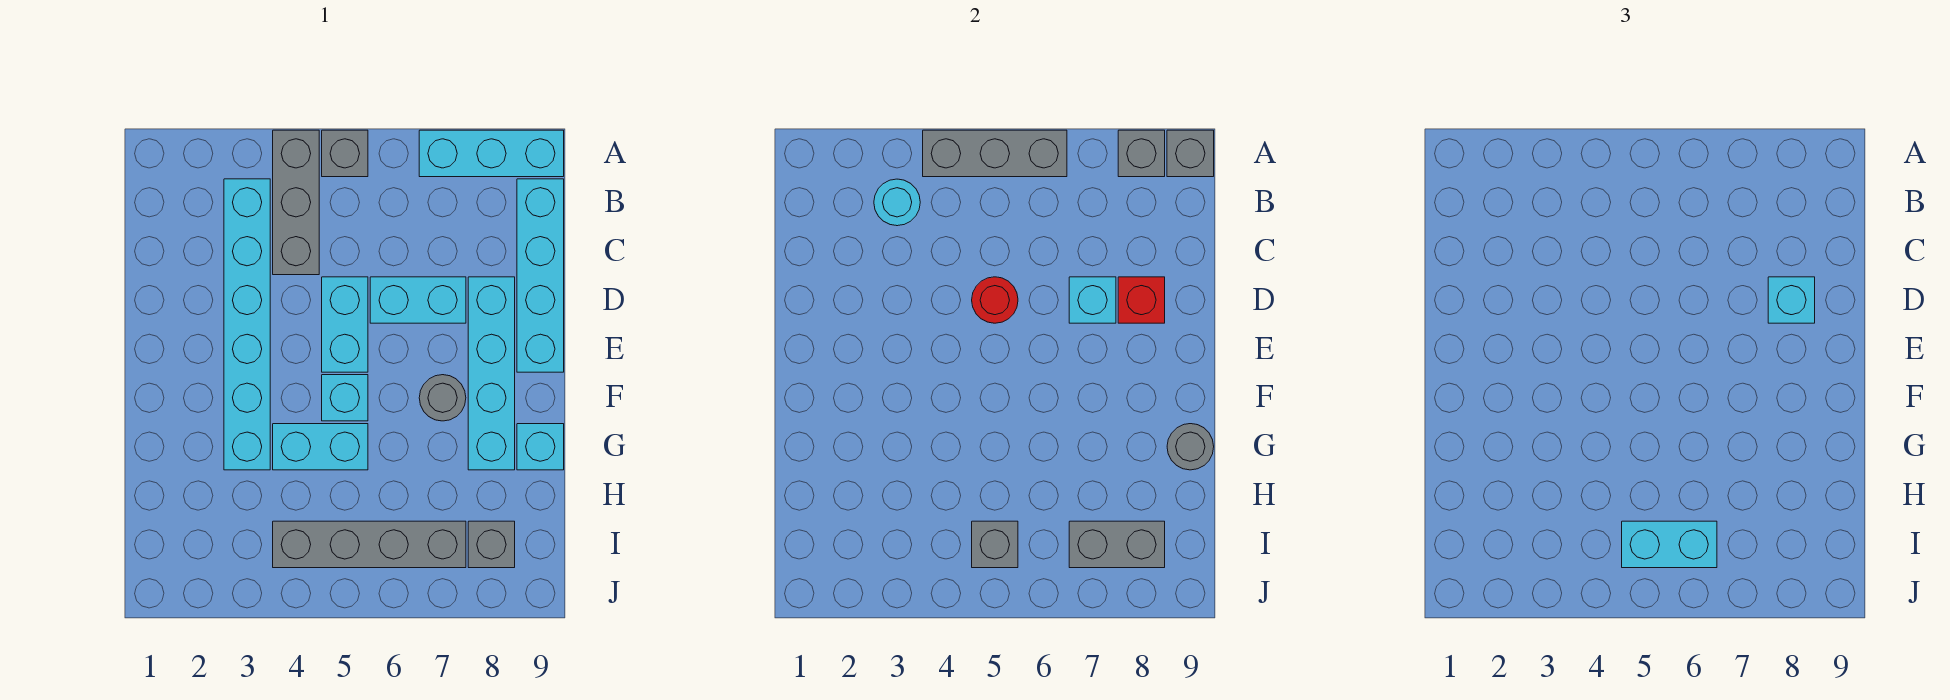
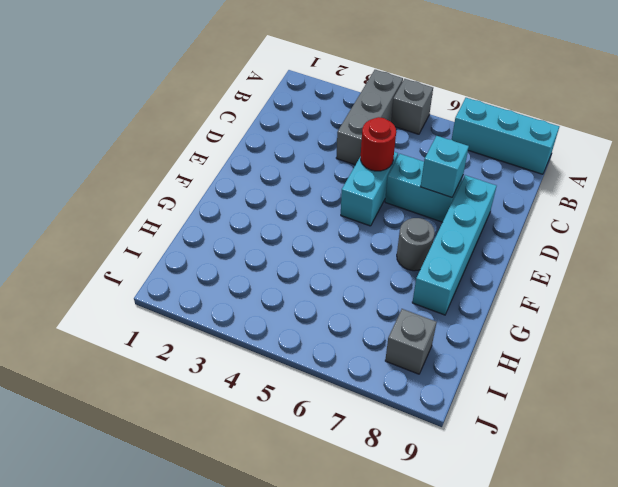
none -> cyan 1x6 brick [224,179,270,470]
none -> cyan 1x4 brick [517,179,564,372]
none -> cyan 1x1 brick [322,375,368,421]

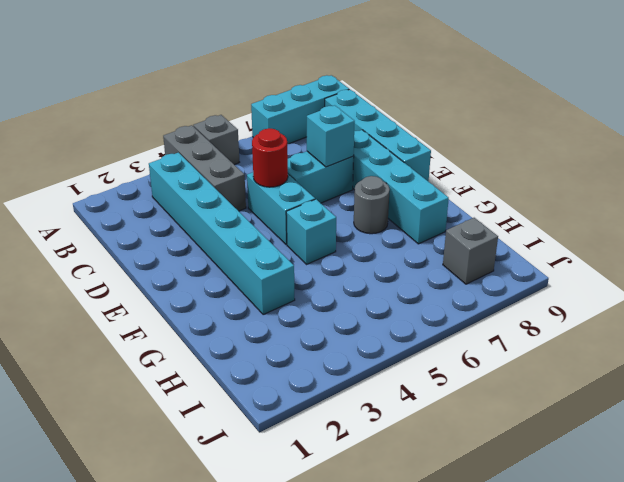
none -> cyan 1x2 brick [273,424,368,470]
none -> cyan 1x1 brick [517,424,564,470]
none -> grey 1x4 brick [273,521,466,568]

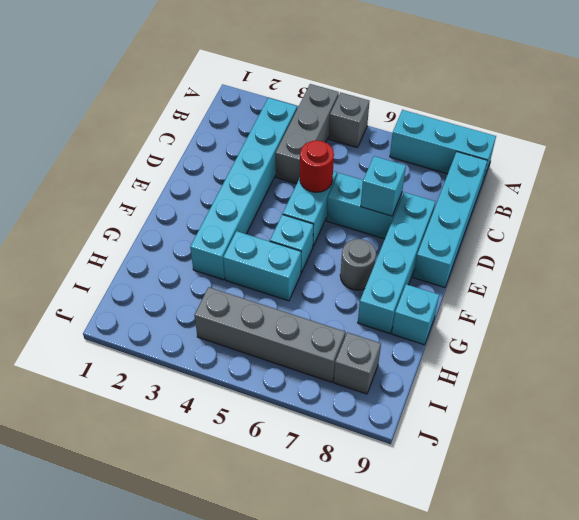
none -> grey 1x3 brick [923,130,1067,177]
none -> grey 1x1 brick [1118,130,1165,177]
none -> grey 1x1 brick [1167,130,1214,177]

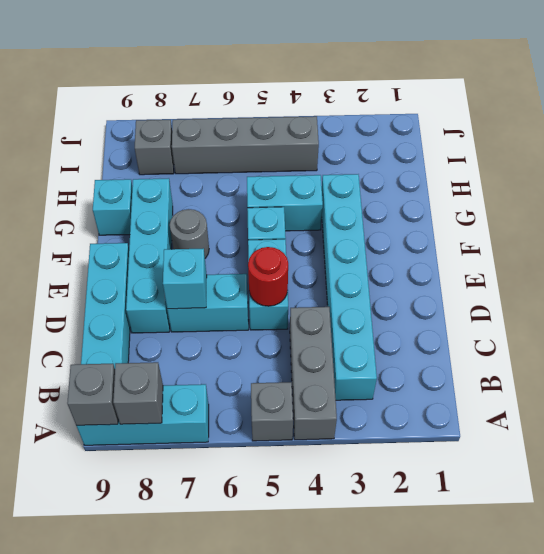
none -> grey 1x3 brick [923,130,1067,177]
none -> cyan 1x1 round brick [874,179,920,226]
none -> red 1x1 brick [1118,277,1165,323]

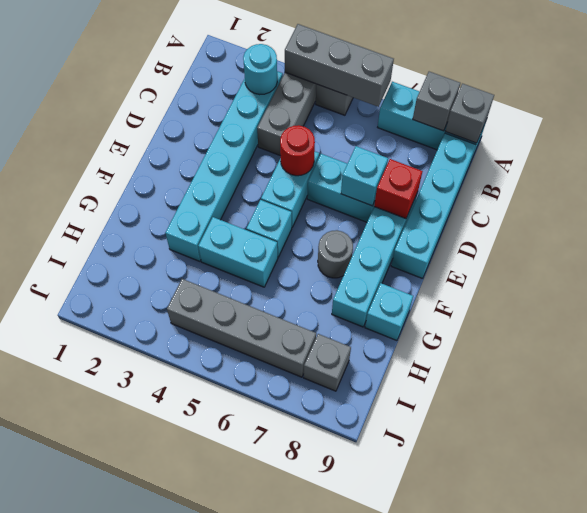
none -> grey 1x1 round brick [1167,424,1214,470]
none -> grey 1x1 brick [972,521,1018,568]
none -> grey 1x2 brick [1069,521,1165,568]

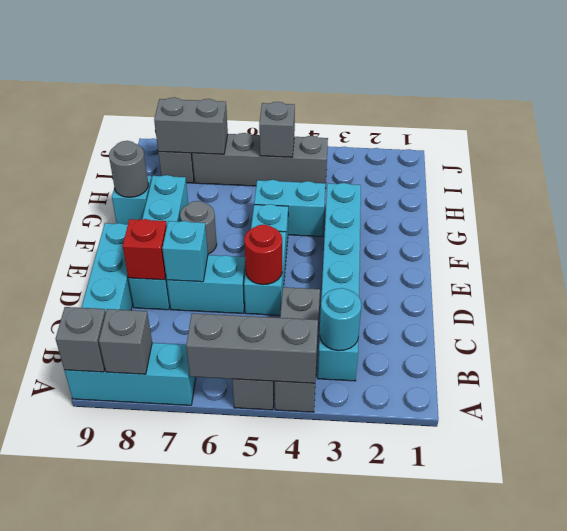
none -> cyan 1x1 brick [1768,277,1815,323]
none -> cyan 1x2 brick [1622,521,1717,568]

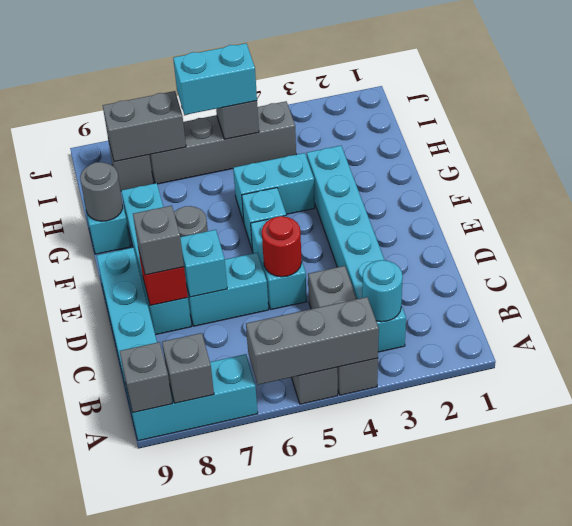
grey 1x1 brick [133,206,184,275] -> cyan 1x1 brick [1768,277,1815,323]

